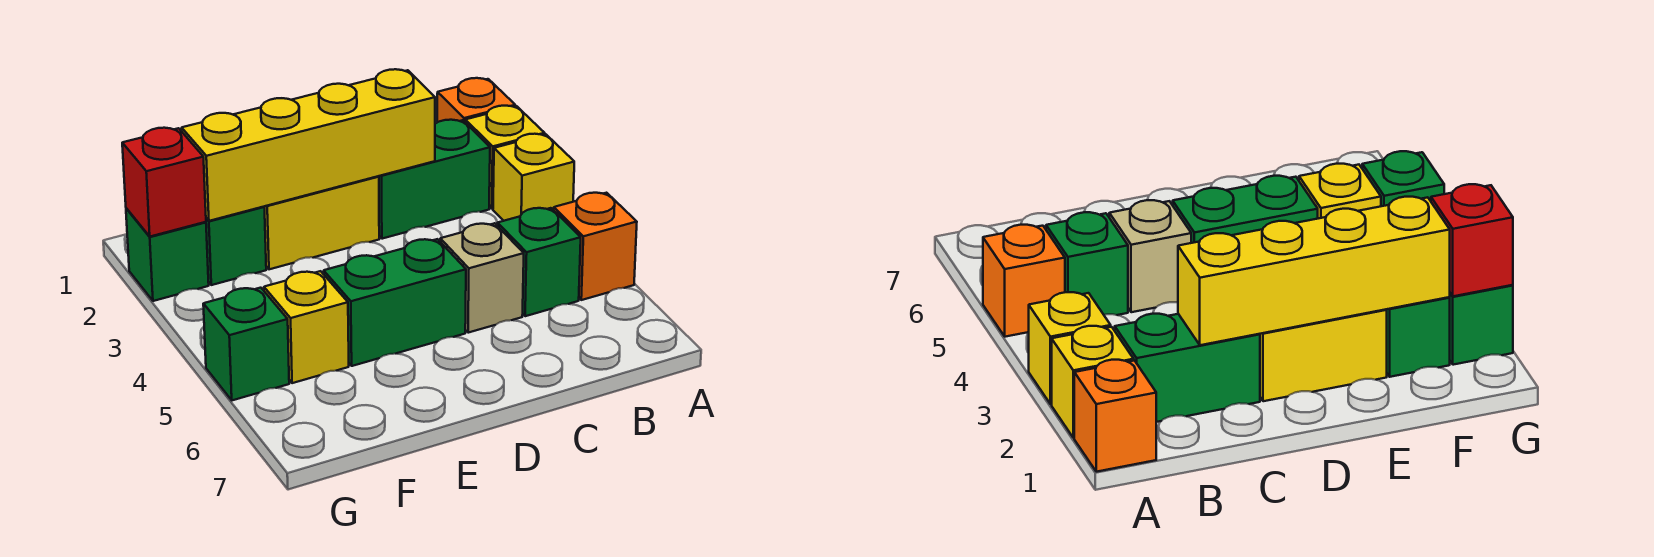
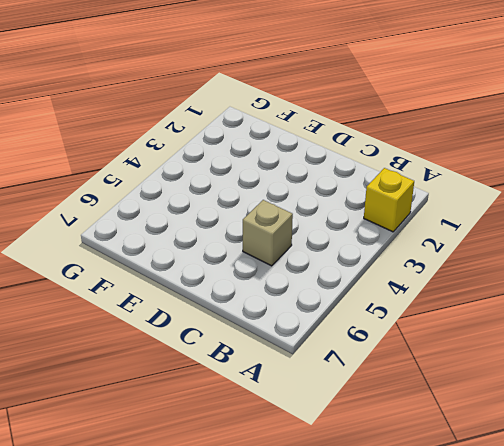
none -> orange 1x1 brick [437,78,515,122]
none -> yellow 1x1 brick [493,134,574,221]
none -> orange 1x1 brick [554,193,637,300]

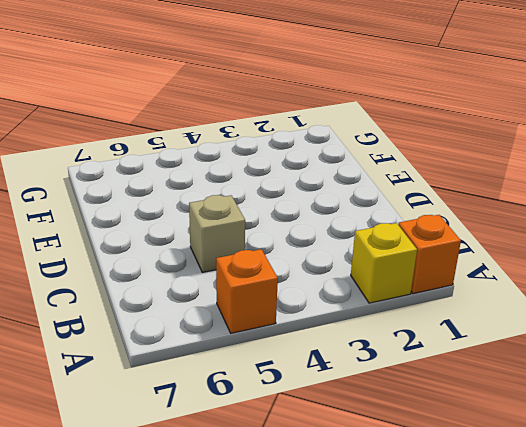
none -> yellow 1x1 brick [493,134,574,221]
none -> green 1x2 brick [379,120,490,239]
none -> green 1x1 brick [497,208,581,316]

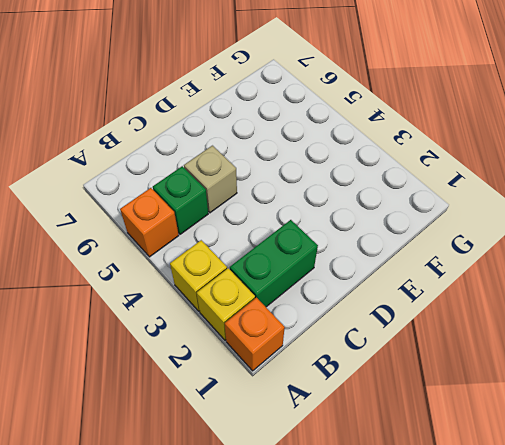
none -> yellow 1x2 brick [264,176,379,269]
none -> green 1x2 brick [324,239,466,366]
none -> green 1x1 brick [206,207,266,285]

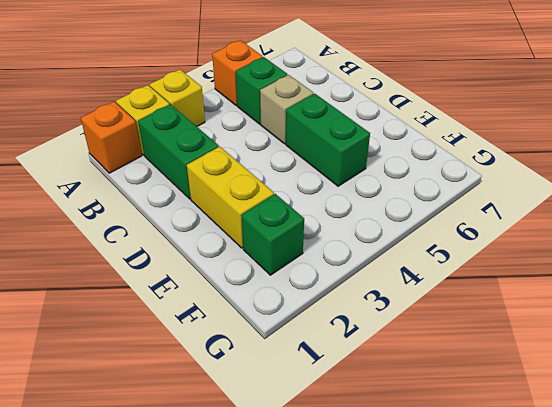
none -> yellow 1x1 brick [264,271,349,383]
none -> green 1x1 brick [126,208,209,301]
none -> green 1x1 brick [203,288,289,400]

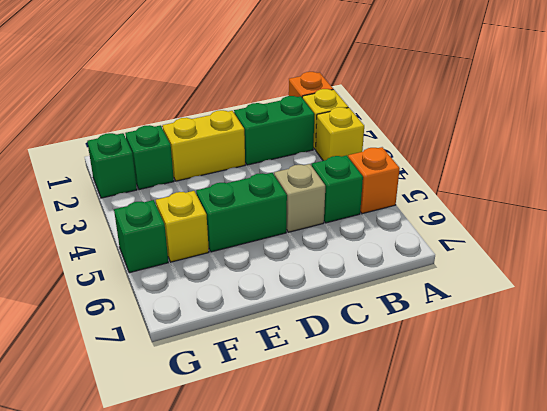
none -> yellow 1x4 brick [182,69,435,221]
none -> red 1x1 brick [122,128,206,237]

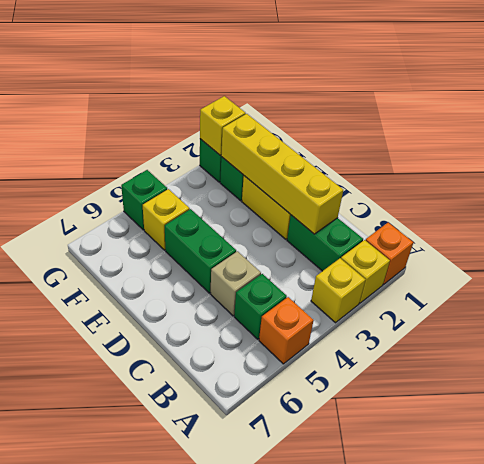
yellow 1x1 brick [200,96,246,155] -> red 1x1 brick [122,128,206,237]

